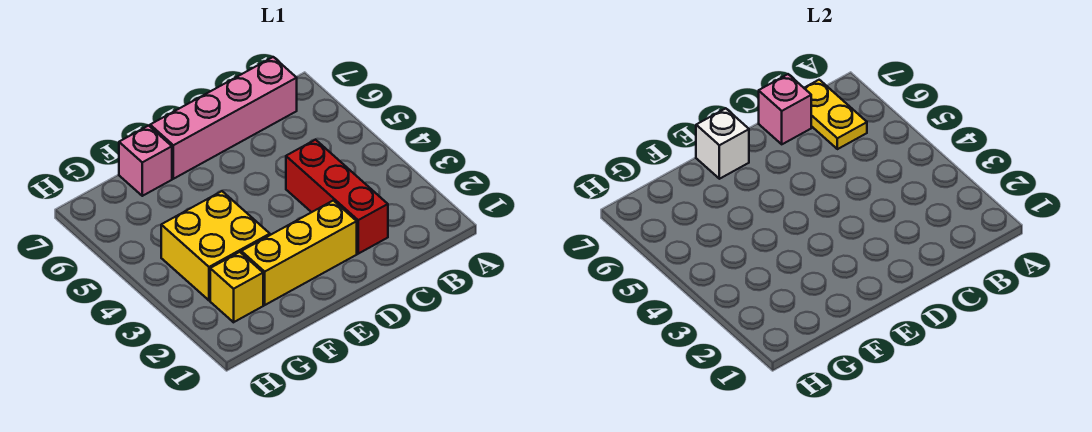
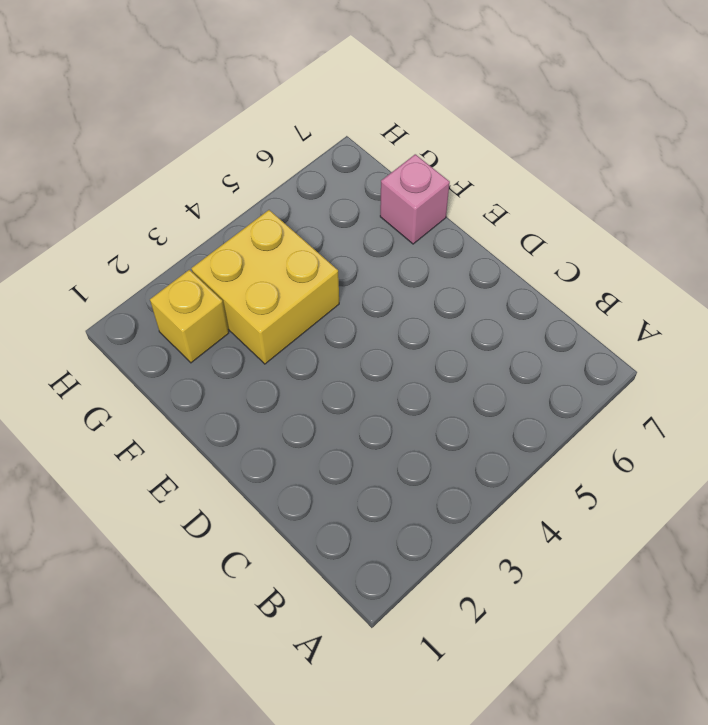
none -> pink 1x4 brick [150,57,297,179]
none -> red 1x3 brick [286,140,388,254]

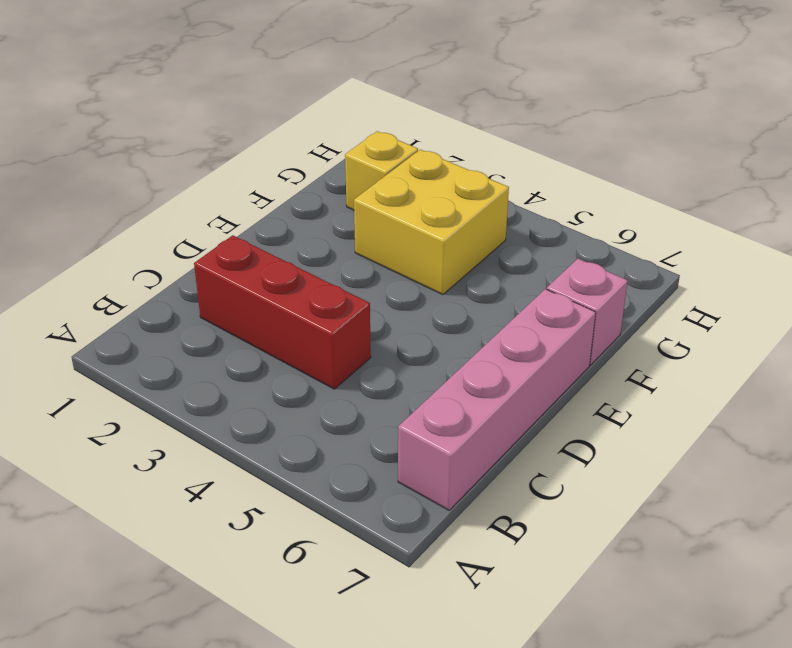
none -> yellow 1x3 brick [241,200,357,305]
none -> yellow 1x2 plate [804,80,867,149]

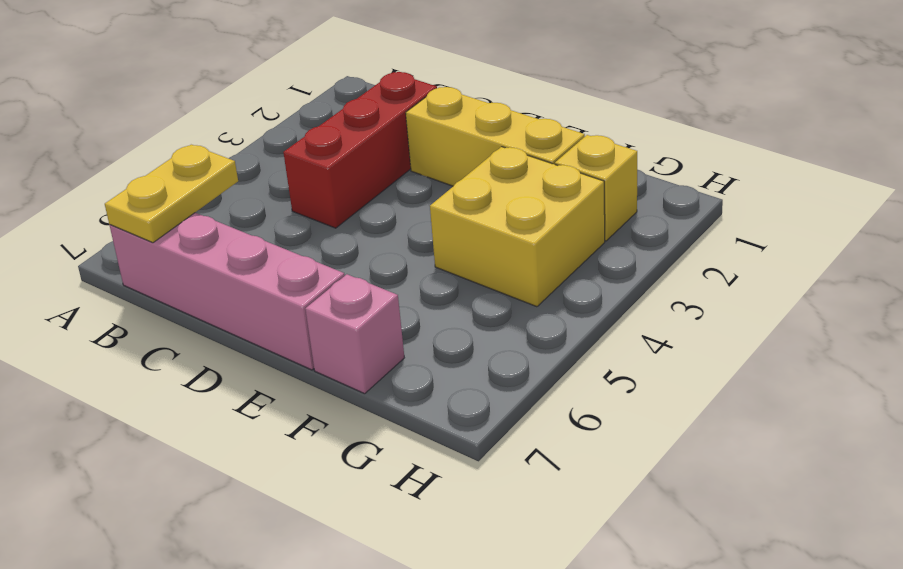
none -> pink 1x1 brick [759,74,811,144]
none -> white 1x1 brick [696,108,749,179]

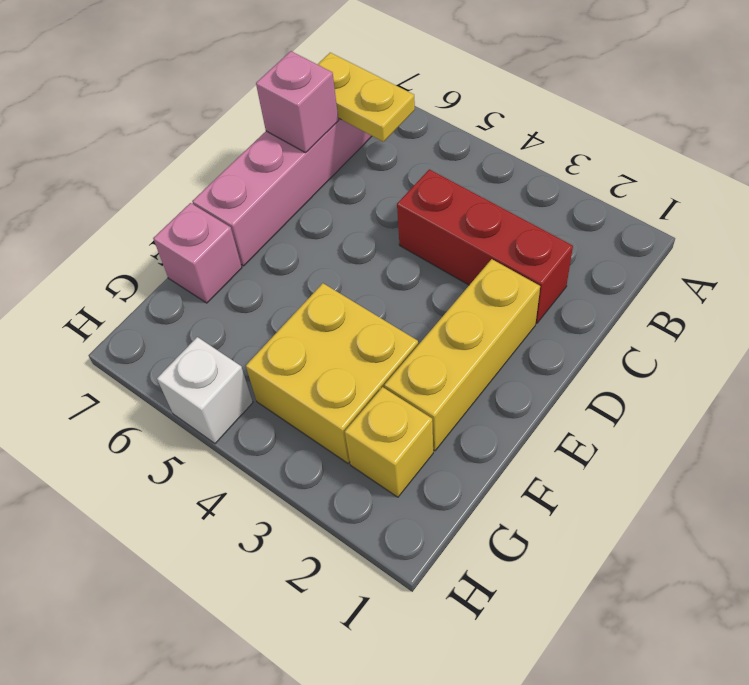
white 1x1 brick [157,337,253,444] -> white 1x1 brick moved to [696,108,749,179]

